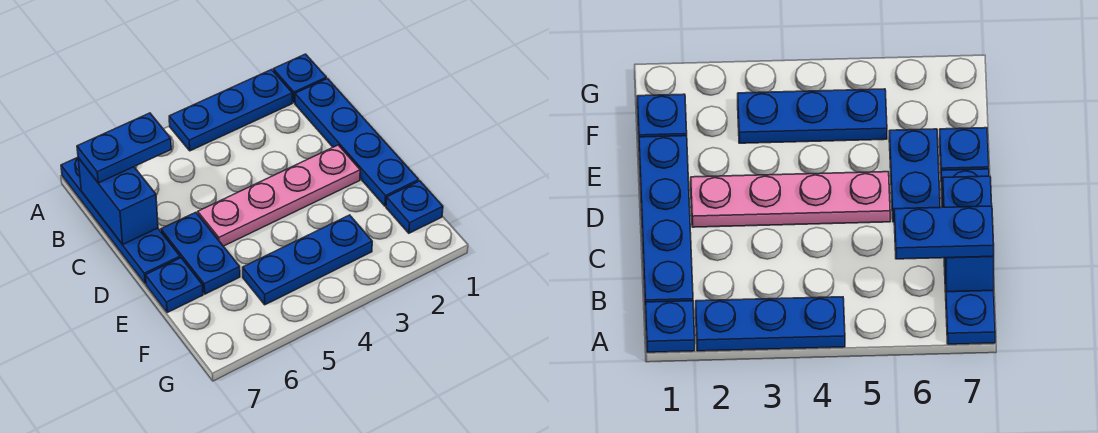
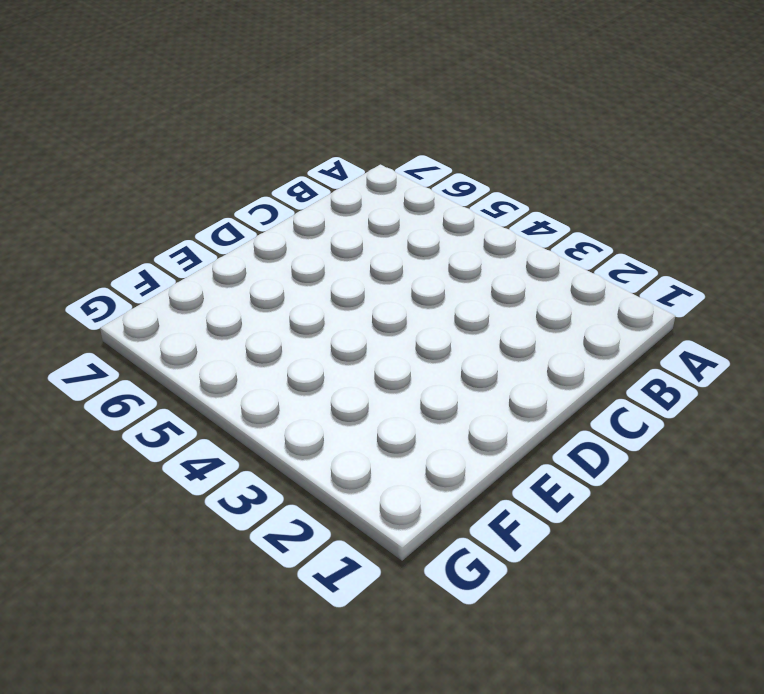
none -> blue 1x1 plate [273,54,326,103]
none -> blue 1x3 plate [169,70,292,151]

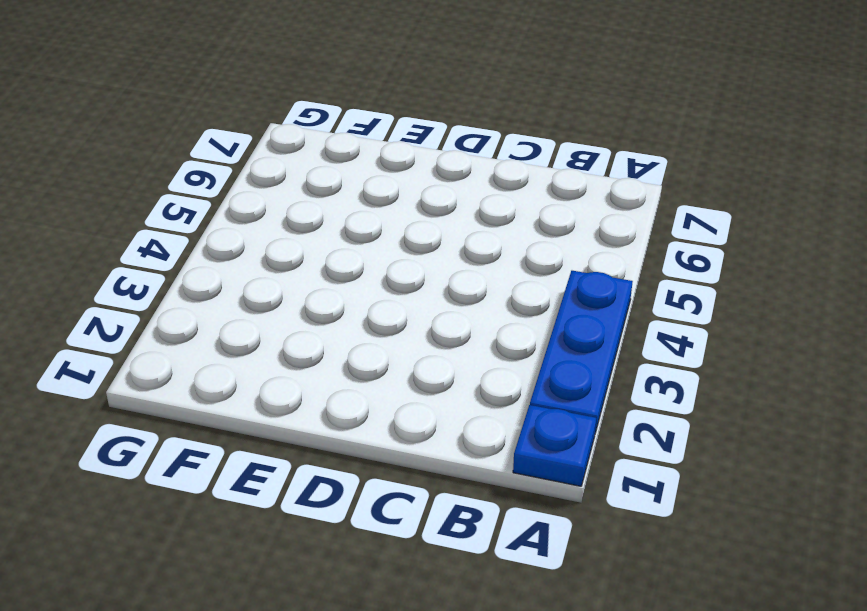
none -> blue 1x4 plate [61,157,180,284]
none -> blue 1x4 plate [295,79,419,206]

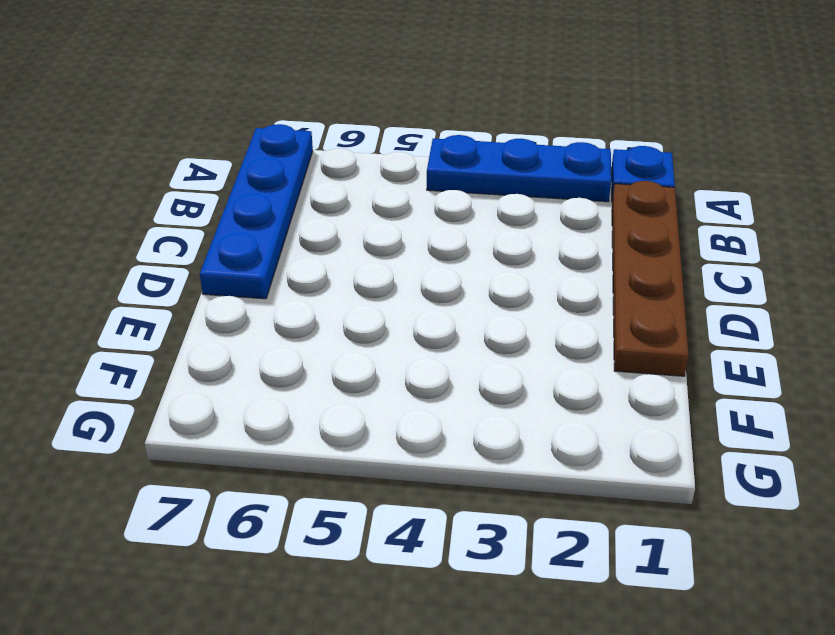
brown 1x4 plate [612,181,689,376] -> blue 1x4 plate [295,79,419,206]
none -> pink 1x4 plate [198,145,360,246]
none -> blue 1x2 plate [161,212,240,294]

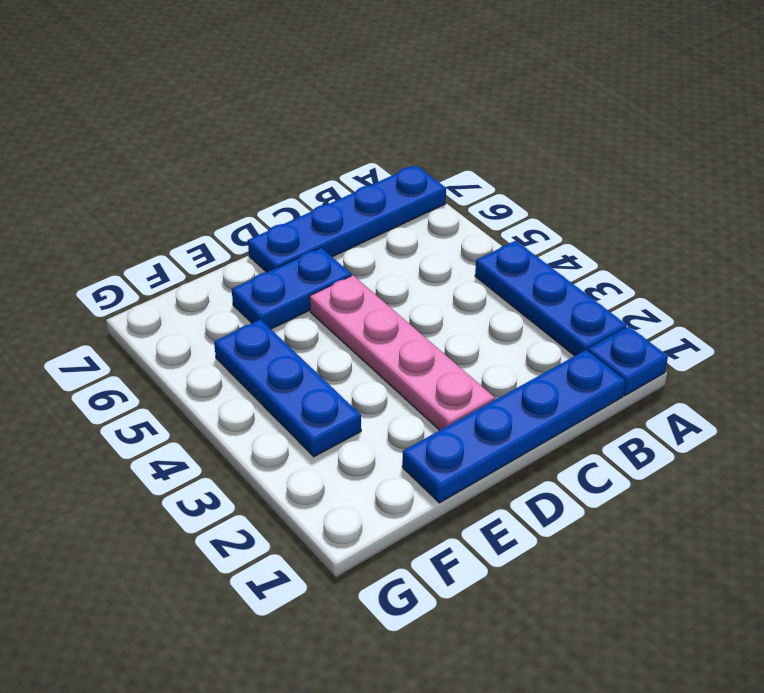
none -> blue 1x1 plate [146,258,203,312]
none -> blue 1x1 plate [386,181,443,233]

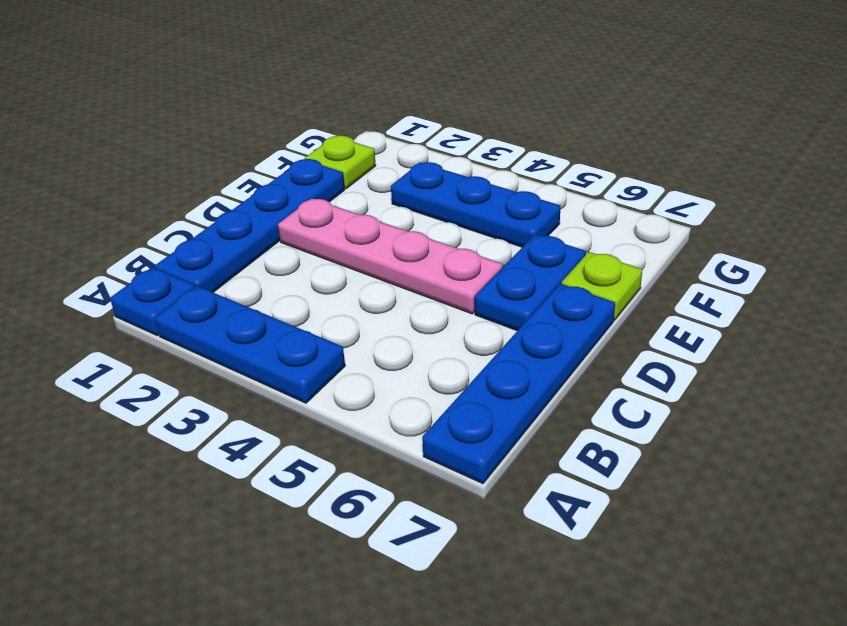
lime 1x1 plate [562,252,642,320] -> blue 1x1 plate [146,258,203,312]
lime 1x1 plate [304,136,376,189] -> blue 1x1 plate [386,181,443,233]
none -> blue 1x2 brick [78,158,158,244]
none -> blue 1x2 plate [77,113,171,183]

